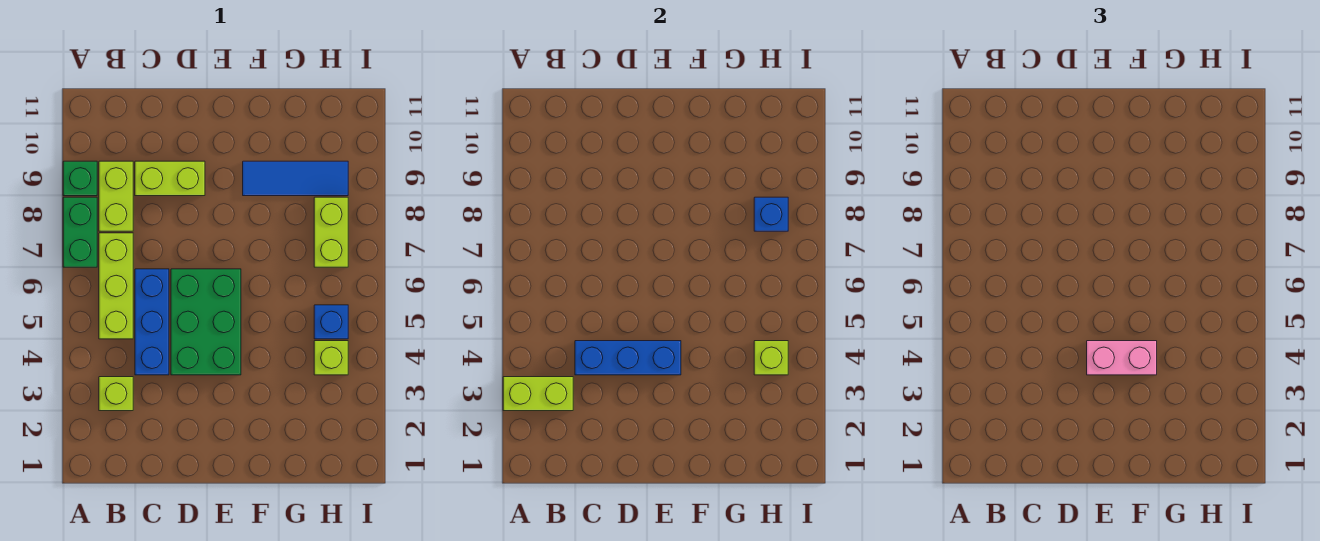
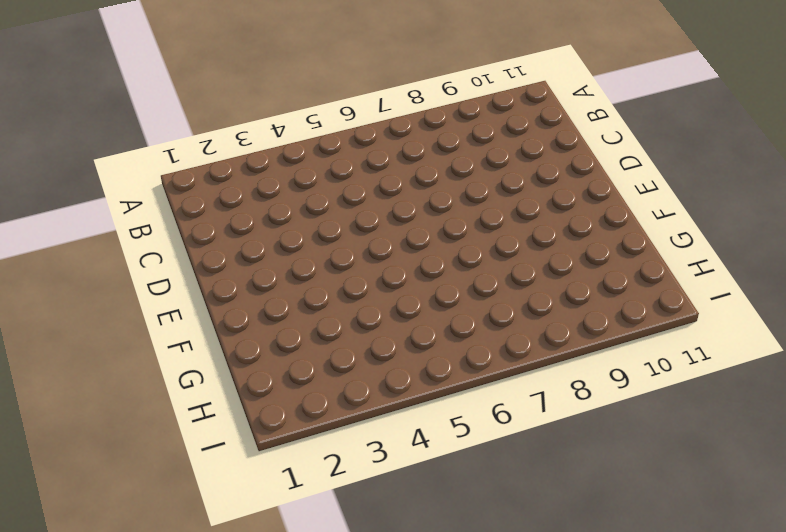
none -> green 1x2 brick [63,197,97,267]
none -> green 1x1 brick [63,161,97,196]
none -> lime 1x1 brick [99,377,133,411]

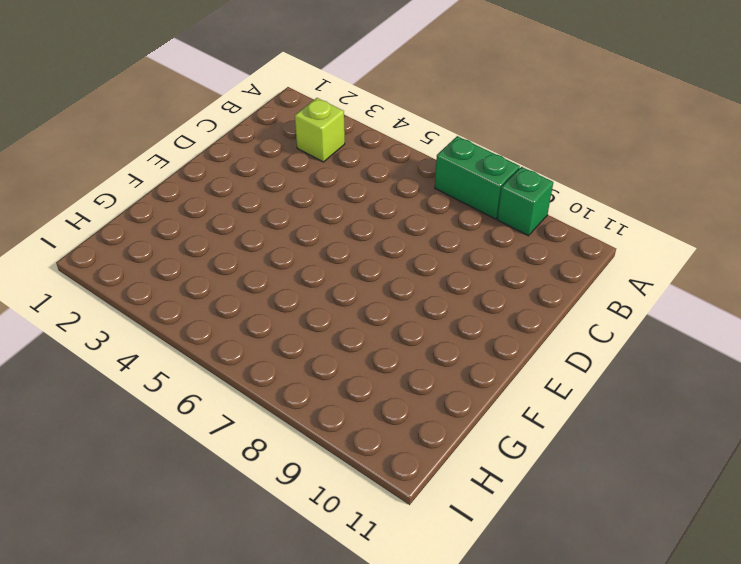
none -> lime 1x3 brick [99,233,133,339]
none -> lime 1x2 brick [99,161,133,231]
none -> blue 1x3 brick [135,269,169,375]

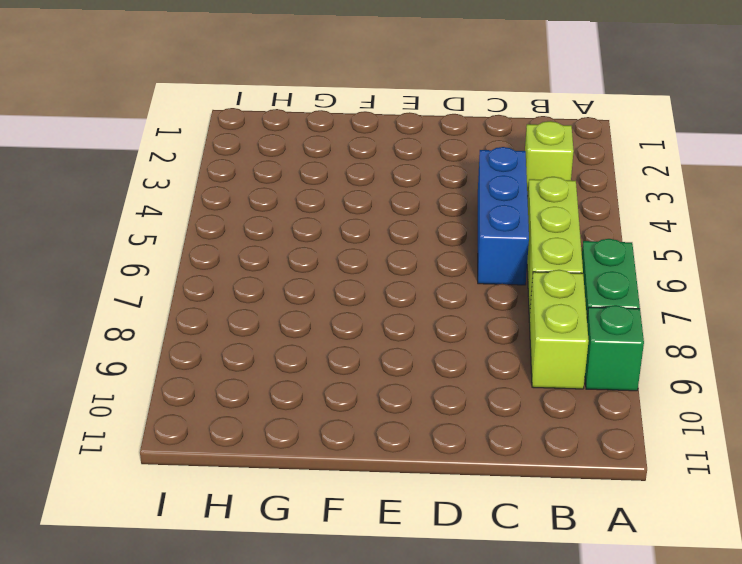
none -> lime 1x2 brick [135,161,205,196]
none -> green 2x3 brick [171,269,241,375]
none -> blue 1x3 tile [243,161,348,196]

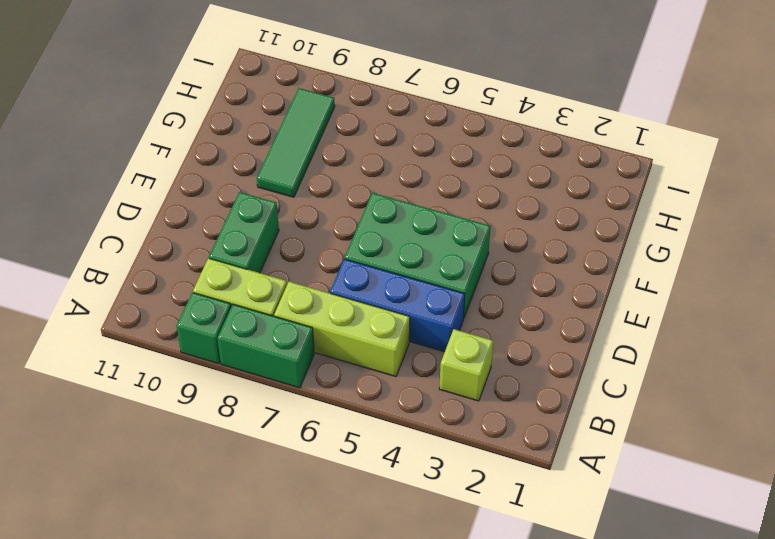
green 1x2 brick [209,192,279,273] -> lime 1x2 brick [135,161,205,196]
green 1x3 tile [257,88,335,197] -> blue 1x3 tile [243,161,348,196]
none -> lime 1x1 brick [314,341,348,375]
none -> blue 1x1 brick [314,305,348,339]
none -> lime 1x2 brick [314,197,348,267]

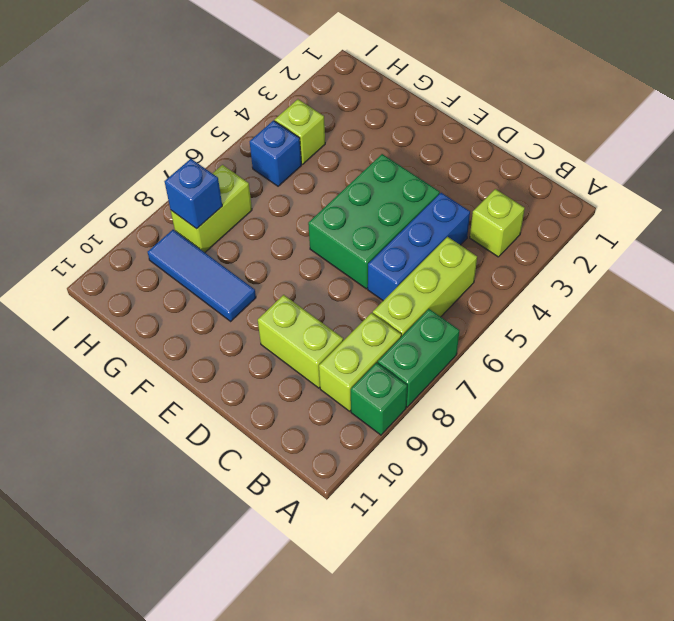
none -> lime 1x2 brick [503,377,573,411]
none -> blue 1x3 brick [575,341,681,375]
none -> lime 1x1 brick [754,341,788,375]

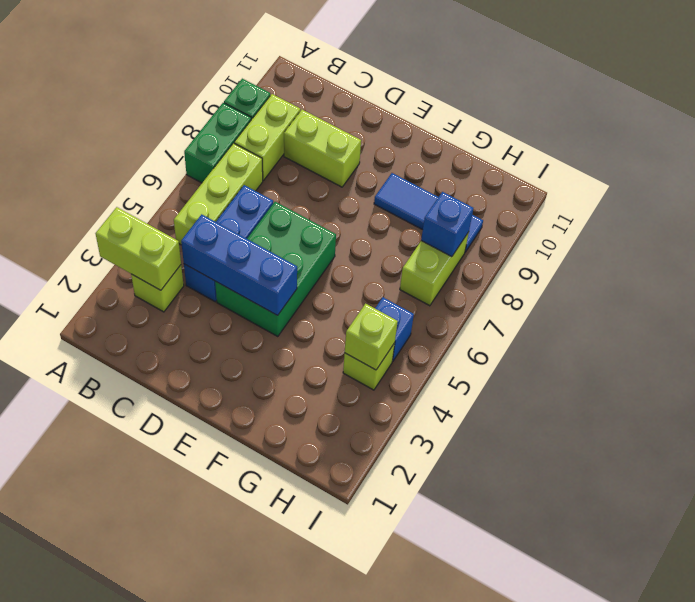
none -> pink 1x2 brick [1087,341,1157,375]

